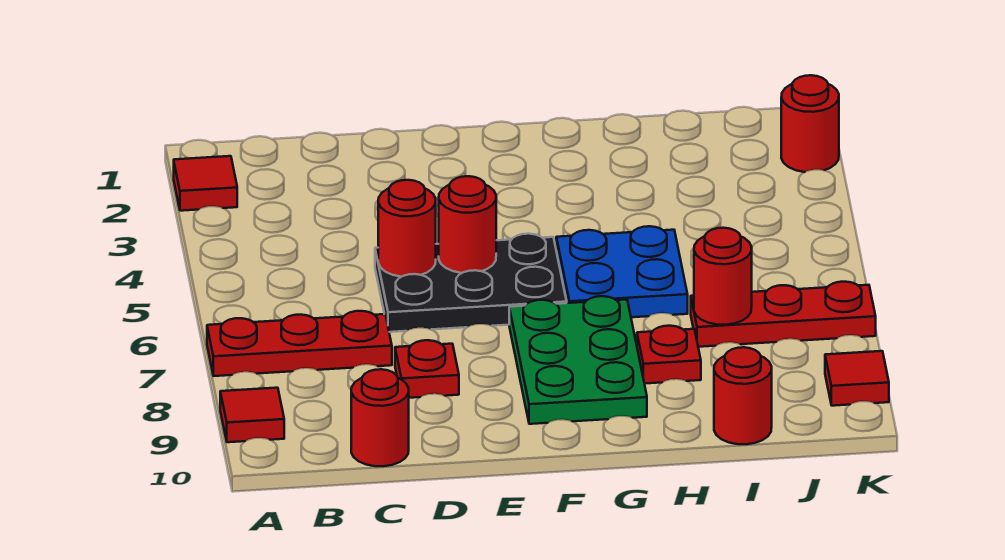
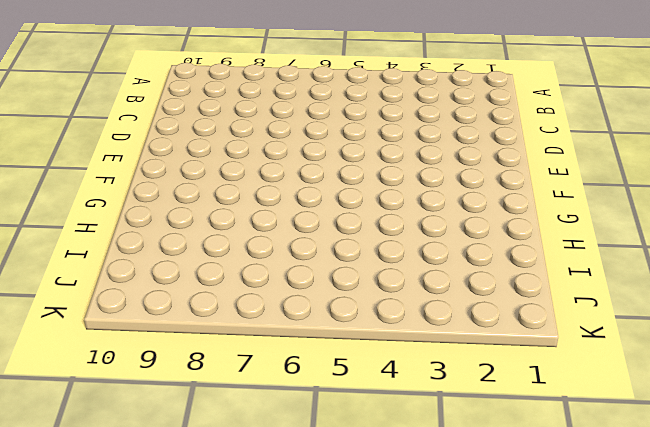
none -> red 1x1 tile [174,156,237,211]
none -> red 1x3 plate [207,311,392,376]
none -> red 1x1 tile [220,388,284,442]

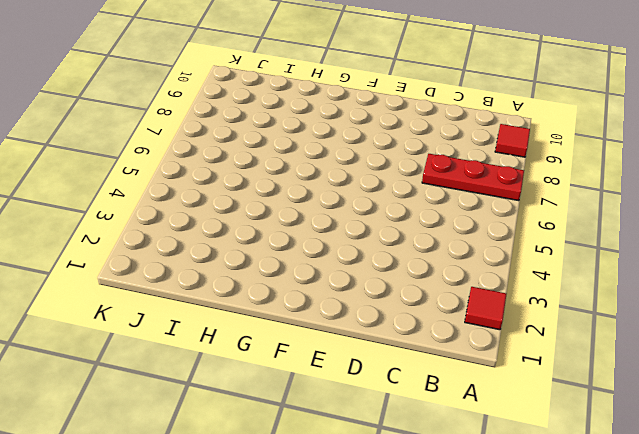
none -> red 1x1 round brick [351,369,409,466]
none -> black 2x3 plate [375,234,567,332]
none -> red 1x1 plate [395,340,459,398]

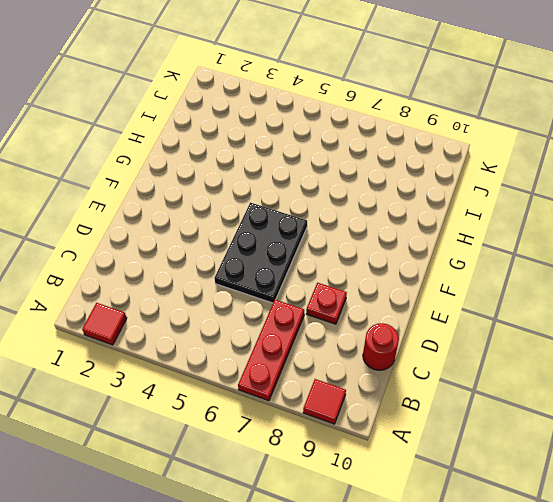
none -> green 2x3 plate [509,296,647,424]
none -> blue 2x2 plate [556,226,688,317]
none -> red 1x1 plate [637,326,701,384]

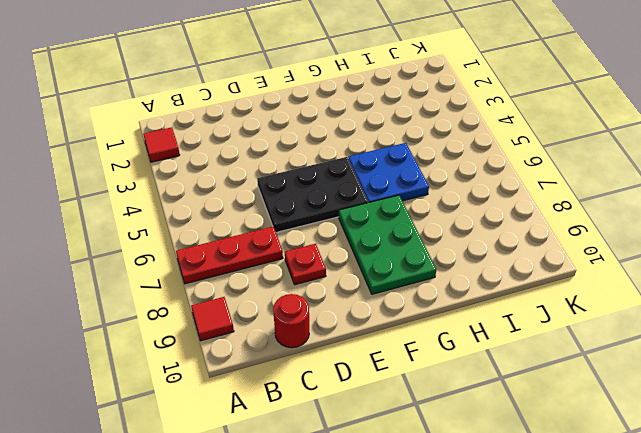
none -> red 1x1 plate [637,326,701,384]
none -> red 1x3 plate [691,282,876,347]
none -> red 1x1 round brick [714,347,772,444]

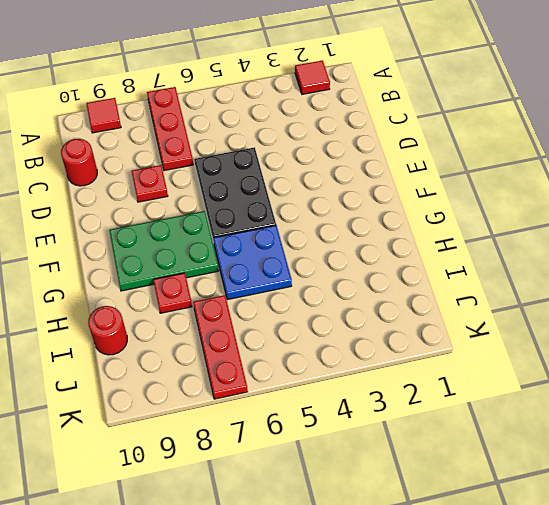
none -> red 1x1 round brick [781,75,839,172]
none -> red 1x1 tile [825,351,889,406]
none -> red 1x1 round brick [378,180,436,277]

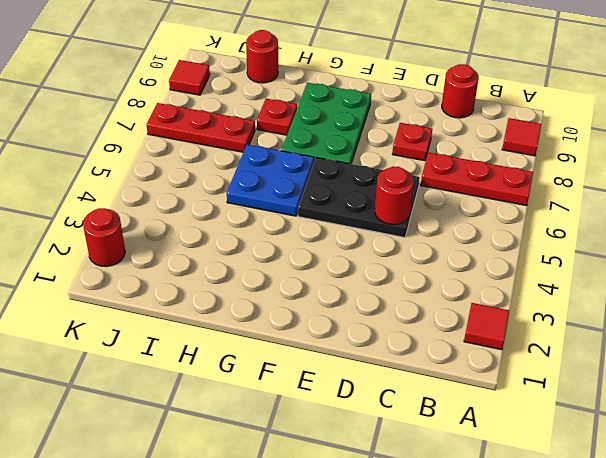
none -> red 1x1 round brick [439,176,496,273]
none -> red 1x1 round brick [694,228,752,325]

